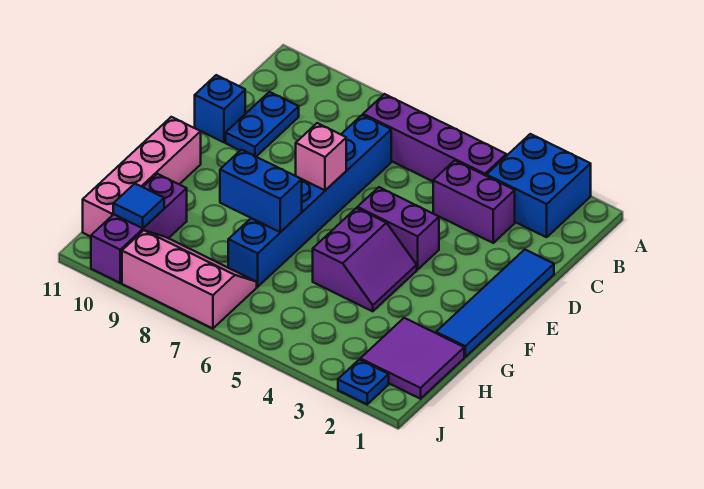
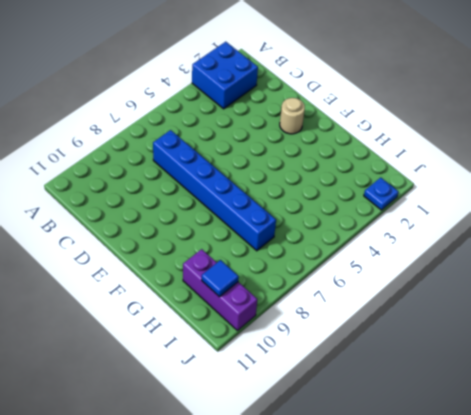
tan 1x1 round brick [280,98,305,134] -> none
none -> purple 1x4 brick [363,94,506,181]
none -> purple 1x2 brick [433,161,515,243]
none -> blue 1x2 plate [226,92,299,156]

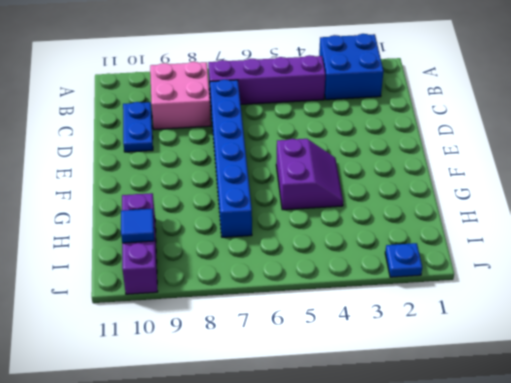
pink 2x2 brick [150,62,211,130] -> none
none -> purple 1x2 brick [433,161,515,243]
none -> blue 1x4 tile [436,249,554,357]
none -> blue 1x1 brick [195,75,245,142]

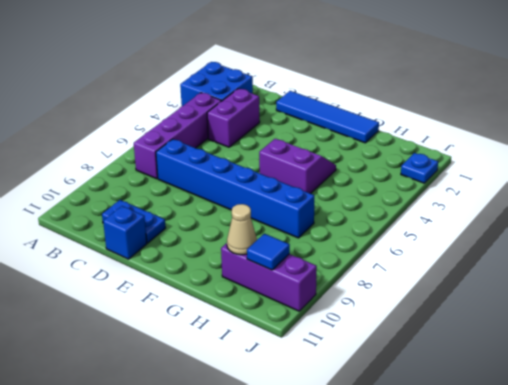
tan 1x1 cone [227,204,257,255] -> none
none -> purple 1x2 brick [357,187,439,270]
none -> pink 1x4 brick [83,117,201,237]
none -> purple 2x2 tile [360,318,464,399]

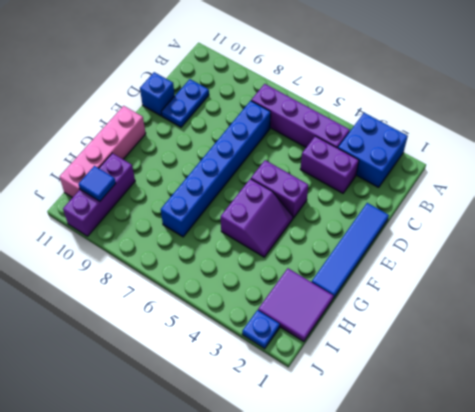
none -> pink 2x3 slope [122,230,257,329]
none -> pink 1x1 brick [296,123,346,190]
none -> blue 1x2 brick [220,150,302,232]

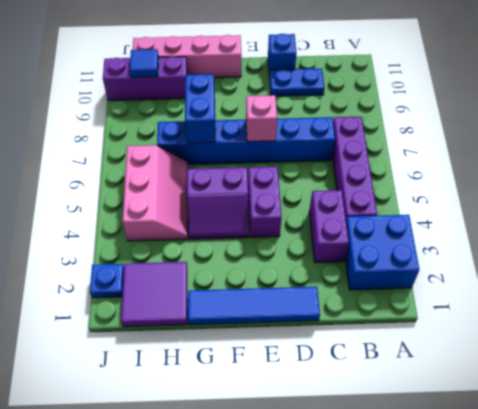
pink 2x3 slope [123,145,188,241] -> pink 2x3 slope moved to [122,230,257,329]

